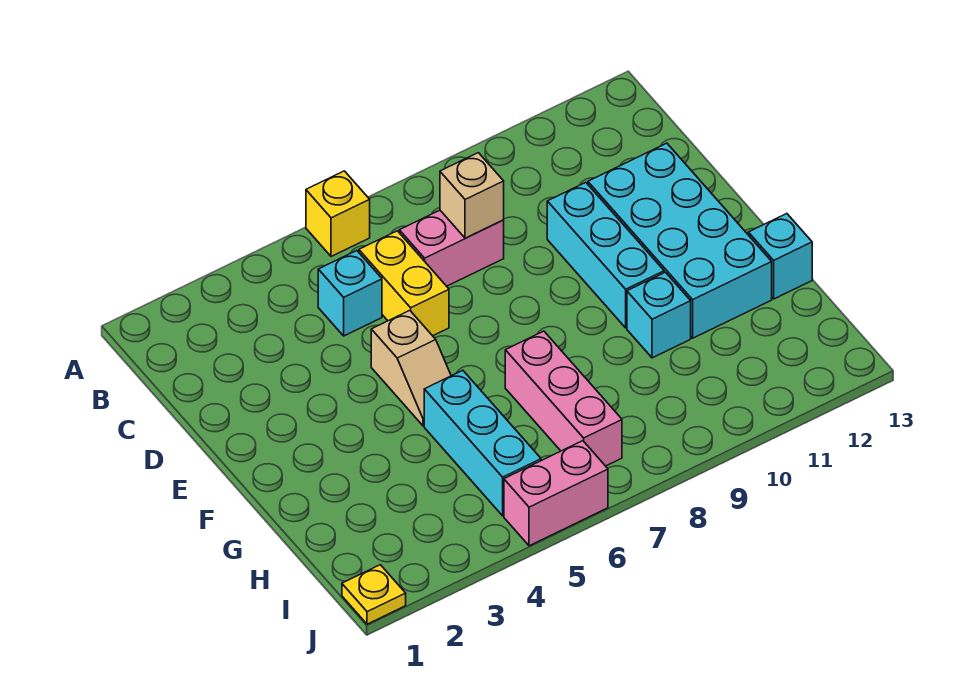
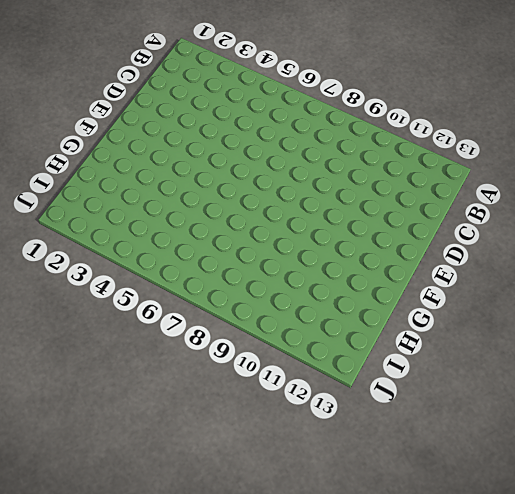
none -> yellow 1x1 brick [306,171,370,257]
none -> cyan 1x1 brick [318,251,382,336]
none -> yellow 1x2 brick [359,231,449,336]

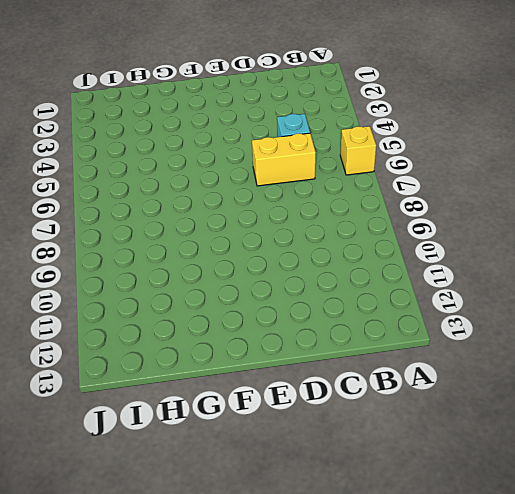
none -> pink 1x2 brick [399,210,504,286]
none -> cyan 1x3 brick [547,183,664,328]
none -> cyan 2x4 brick [588,143,772,338]

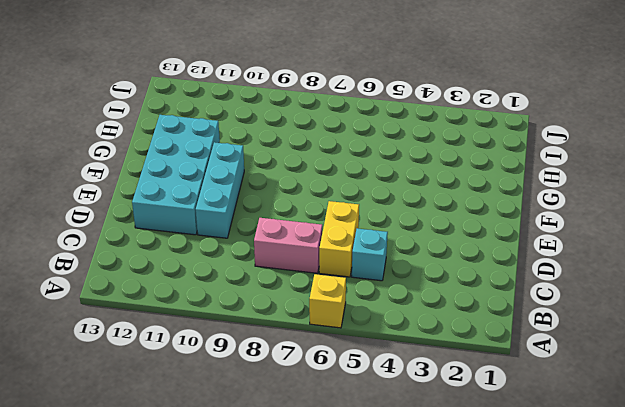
none -> tan 1x2 slope [371,311,451,426]
none -> cyan 1x3 brick [424,370,541,516]
none -> pink 1x3 brick [505,331,622,466]

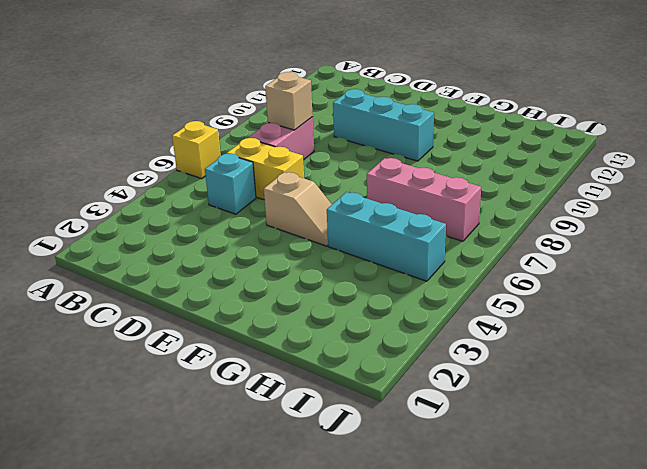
none -> cyan 2x4 brick [588,143,772,338]
none -> cyan 1x1 brick [627,272,691,358]
none -> cyan 1x1 brick [748,214,812,299]

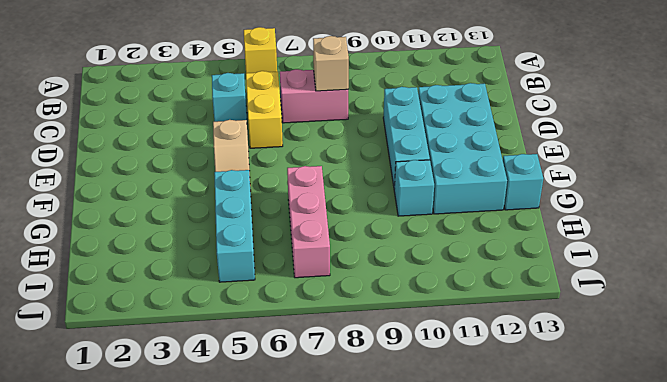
none -> yellow 1x1 plate [342,565,406,624]
none -> pink 1x2 brick [504,441,608,546]

